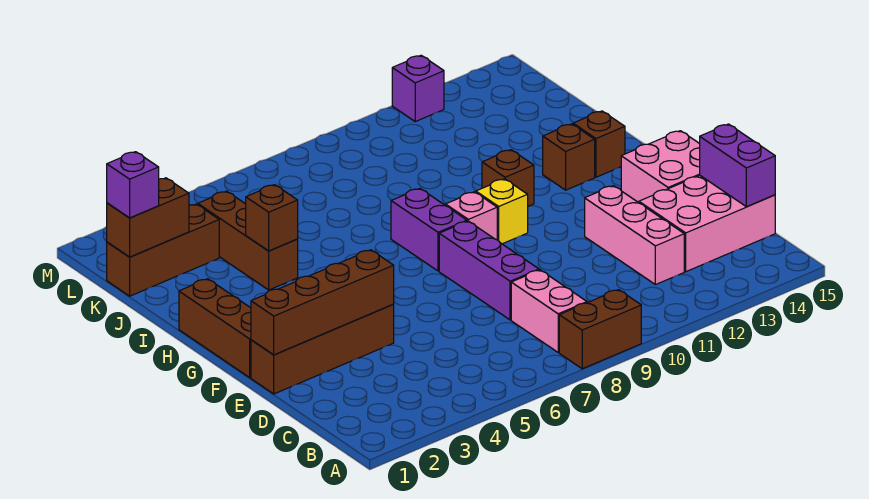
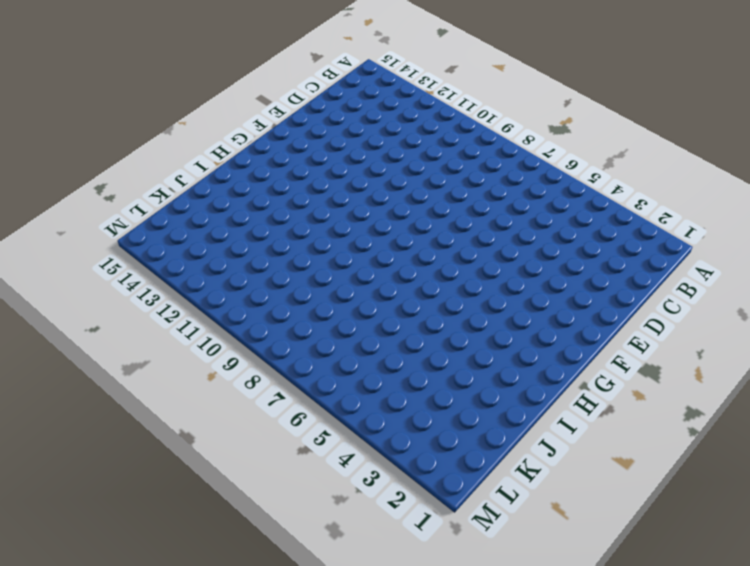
none -> brown 1x2 brick [559,290,641,369]
none -> pink 1x2 brick [511,270,587,352]
none -> pink 1x3 brick [585,186,684,285]

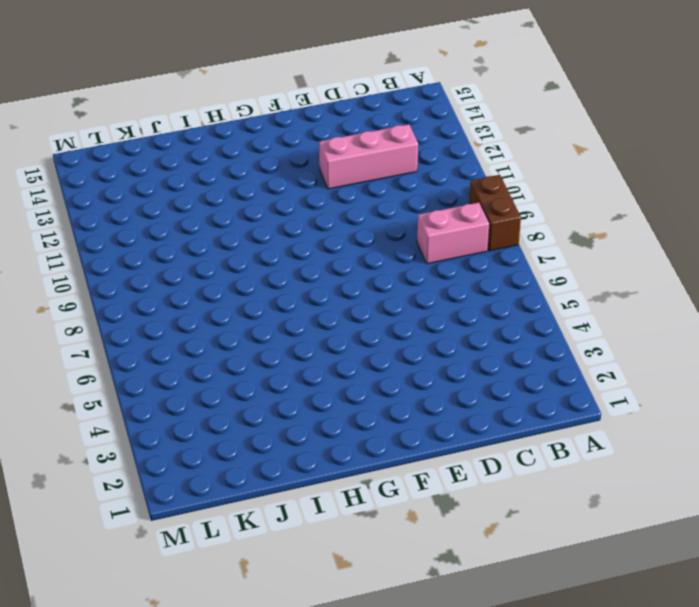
none -> pink 2x3 brick [639,175,775,272]
none -> purple 1x3 brick [439,221,539,320]
none -> brown 1x4 brick [251,304,394,394]

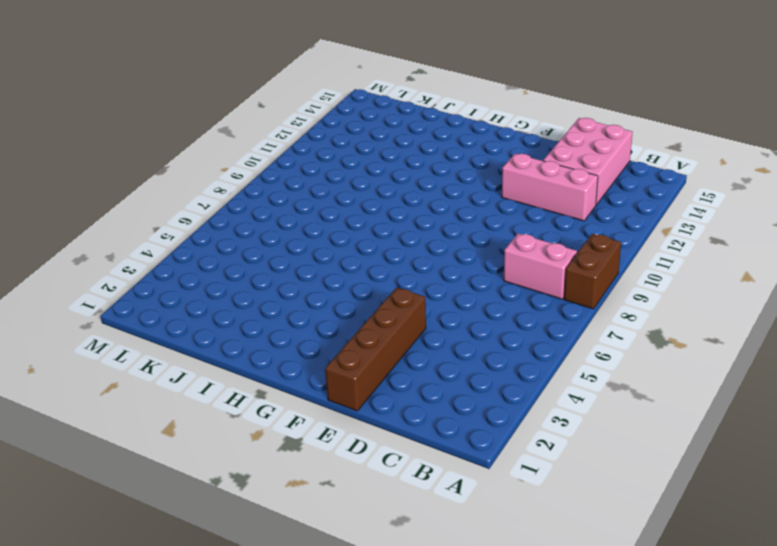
none -> purple 1x3 brick [439,221,539,320]
none -> pink 2x2 brick [621,131,700,203]
none -> brown 1x3 brick [179,279,251,378]

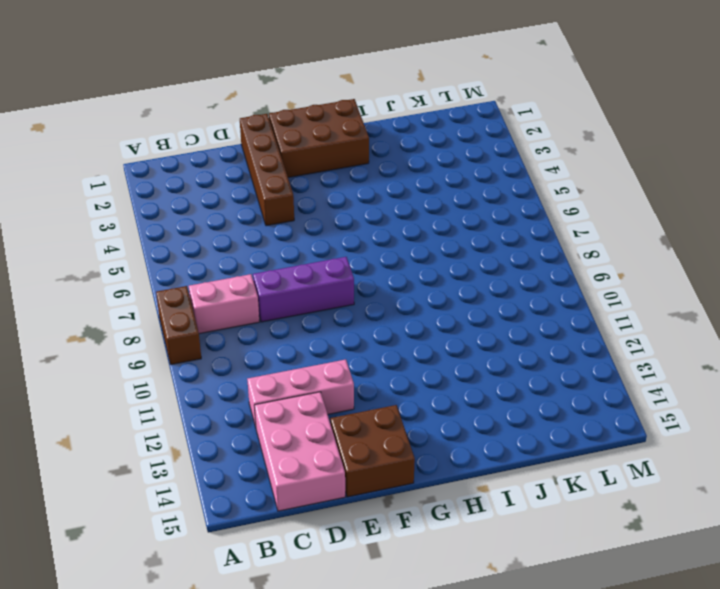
brown 2x2 brick [330,405,415,497] -> pink 2x2 brick [621,131,700,203]
brown 2x3 brick [269,99,369,178] -> brown 1x3 brick [179,279,251,378]
none -> purple 1x2 brick [391,189,467,271]
none -> pink 1x1 brick [446,192,497,240]
none -> yellow 1x1 brick [476,179,528,244]

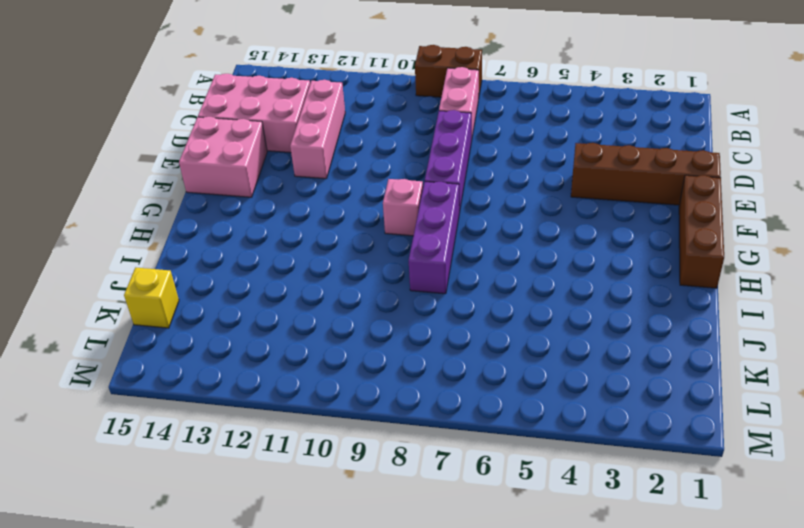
purple 1x3 brick [409,181,459,294] -> purple 1x2 brick [391,189,467,271]
yellow 1x1 brick [124,267,179,328] -> yellow 1x1 brick moved to [476,179,528,244]
none -> brown 1x1 brick [482,150,534,206]
none -> brown 1x1 brick [543,124,595,190]
none -> brown 1x1 brick [573,111,625,177]

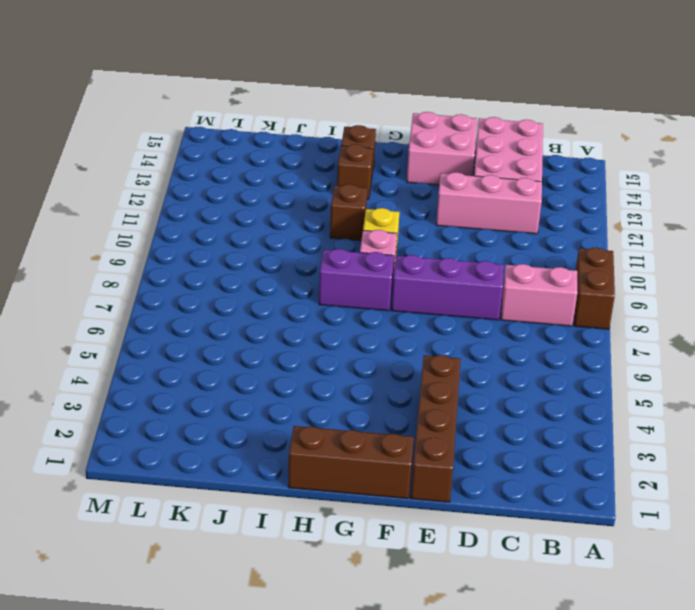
none -> brown 1x3 brick [198,191,298,290]
none -> brown 1x3 brick [107,204,219,296]
none -> purple 1x1 brick [392,55,444,122]

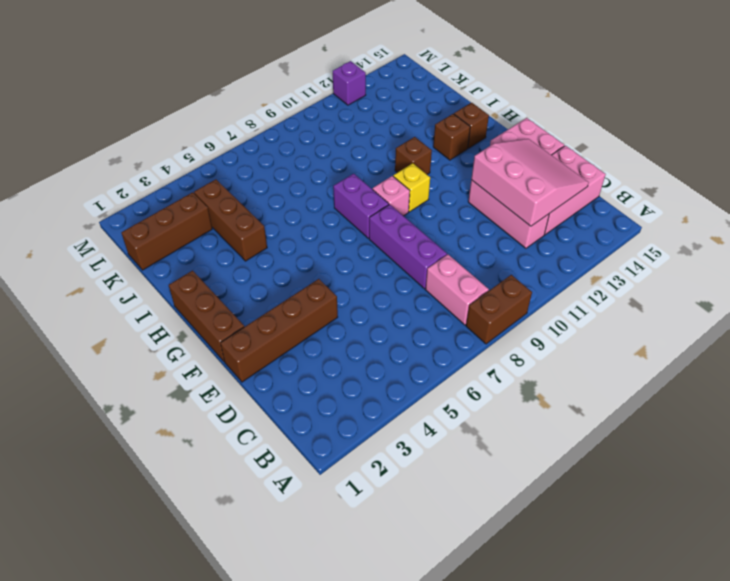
pink 3x3 slope [471,139,589,226] -> none
none -> purple 1x2 brick [700,124,775,207]
none -> brown 1x4 brick [251,250,394,355]
none -> brown 1x1 brick [246,185,298,251]

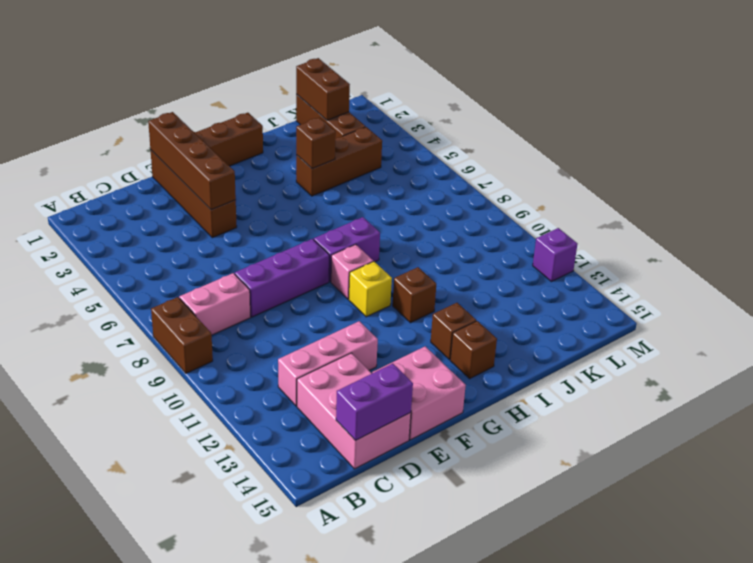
none -> purple 1x1 brick [107,152,159,218]

